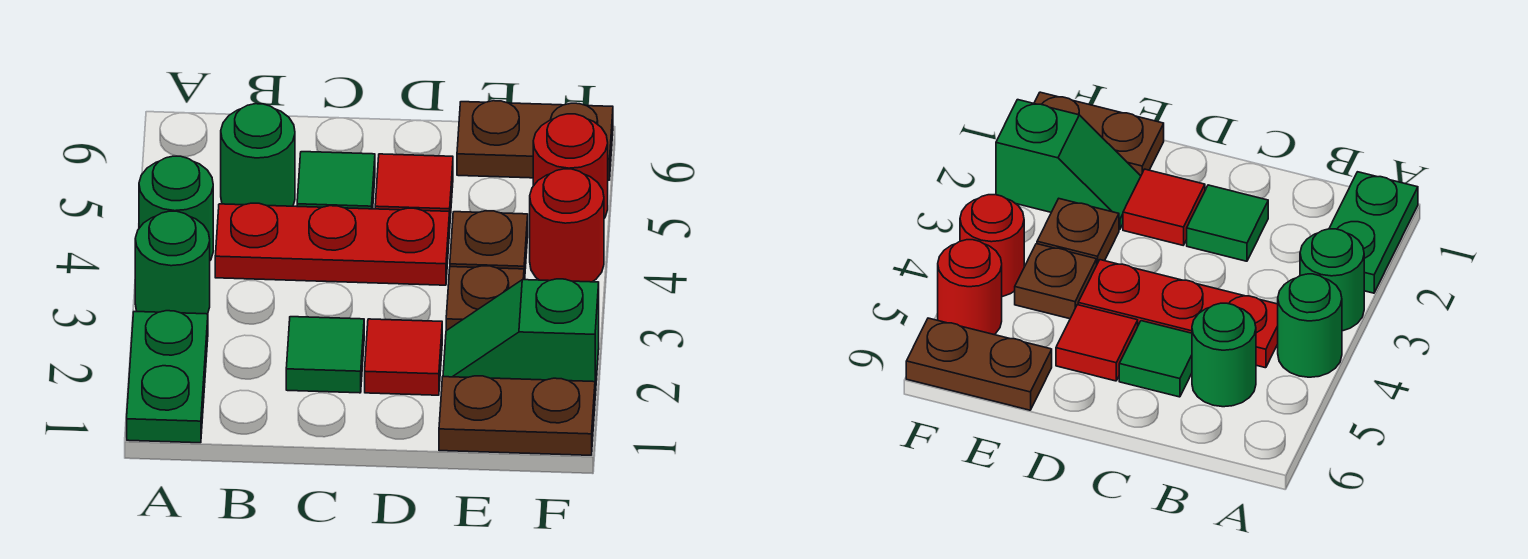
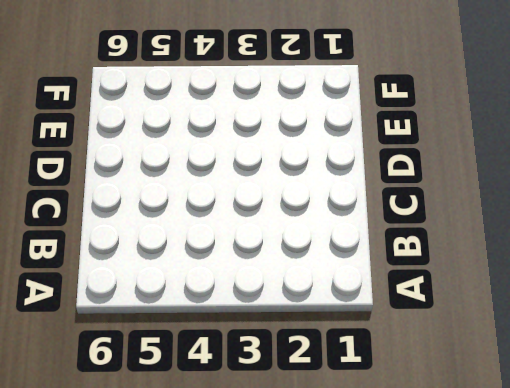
none -> green 1x2 plate [127,311,208,443]
none -> green 1x1 round brick [135,211,210,314]
none -> green 1x1 round brick [139,156,213,260]

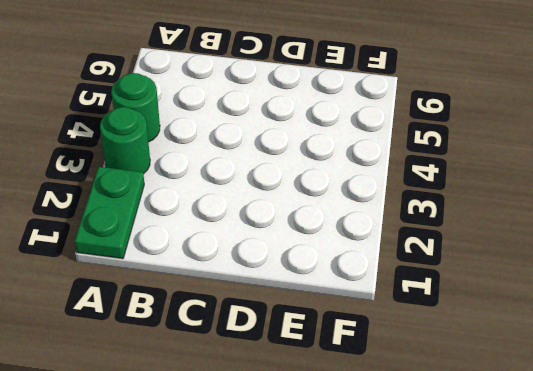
none -> red 1x3 plate [215,203,450,285]
none -> green 1x1 round brick [221,104,295,206]
none -> green 1x1 tile [286,317,364,393]

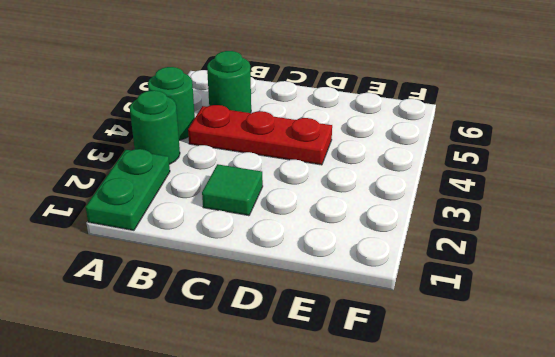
none -> green 1x1 tile [297,152,375,209]
none -> red 1x1 tile [365,319,442,395]
none -> red 1x1 tile [375,154,453,218]

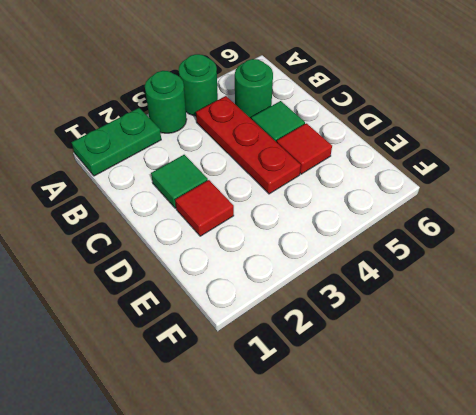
none -> brown 1x2 plate [439,376,595,455]
none -> green 1x2 slope [443,279,599,395]
none -> brown 1x1 plate [446,266,524,331]

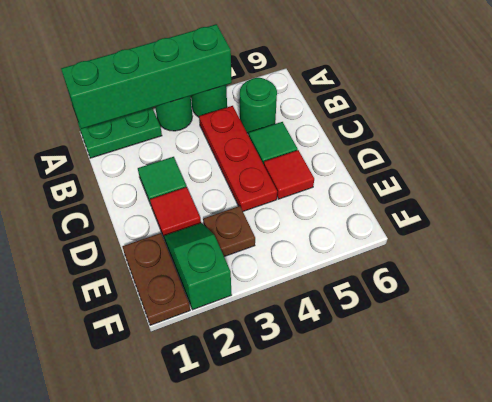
green 1x4 brick [61,24,232,129] -> none
none -> brown 1x1 plate [450,211,528,279]
none -> brown 1x2 plate [457,101,613,180]
none -> red 1x1 round brick [530,169,604,282]

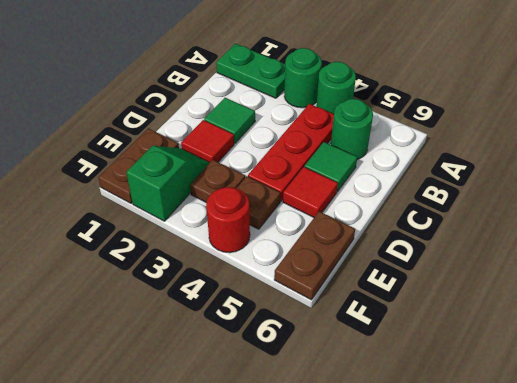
none -> red 1x1 round brick [533,114,608,218]

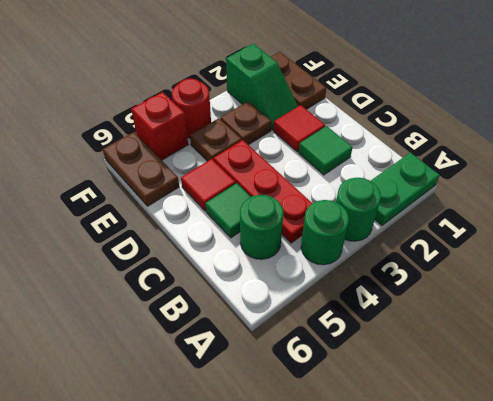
red 1x1 brick [131,92,188,160] -> red 1x1 round brick [533,114,608,218]

